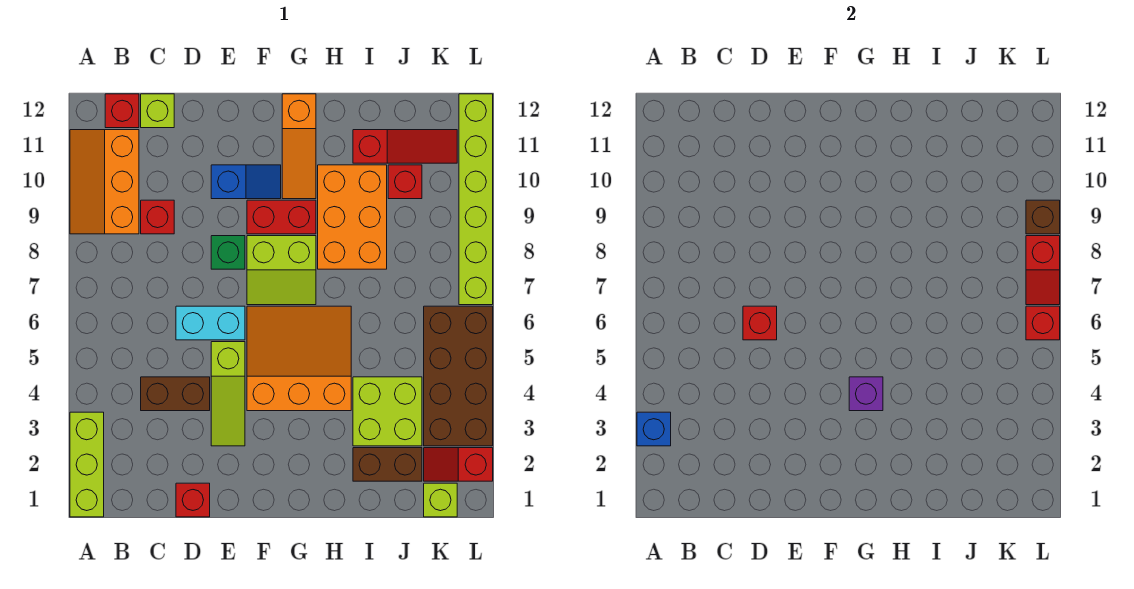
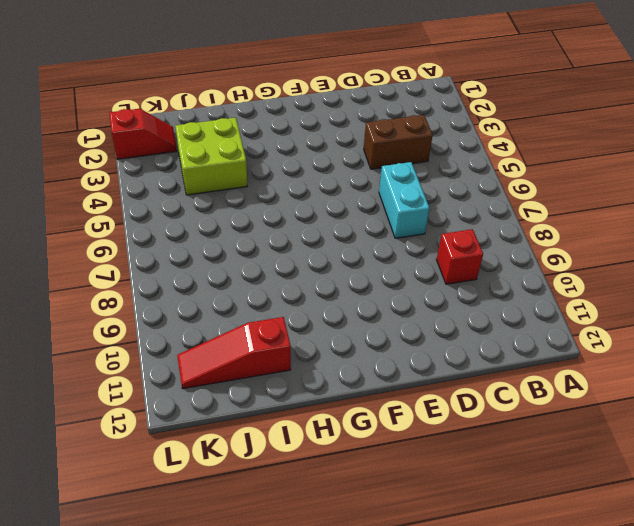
cyan 1x2 brick [379,162,430,238] -> cyan 1x2 brick turned to [176,306,245,340]
none -> lime 1x3 brick [70,412,104,517]
none -> orange 2x3 slope [70,130,139,234]
none -> red 1x1 brick [105,94,139,128]
none -> lime 1x1 brick [141,94,174,128]

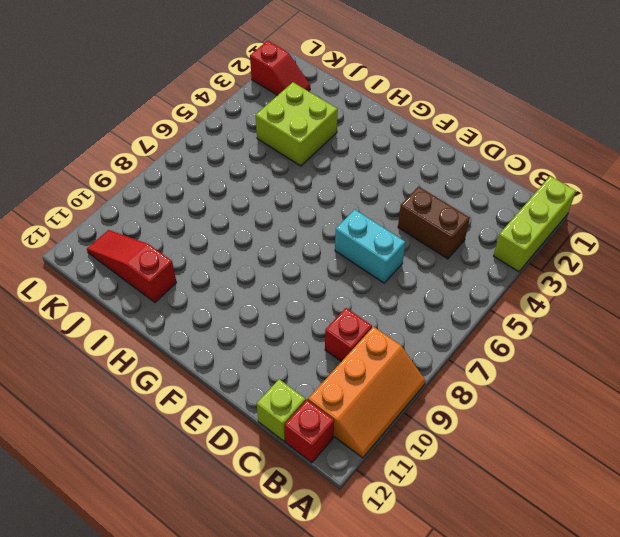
none -> red 1x1 brick [176,483,210,517]
none -> lime 1x3 slope [211,342,245,446]
none -> green 1x1 brick [211,236,245,269]
none -> blue 1x2 slope [211,165,281,199]

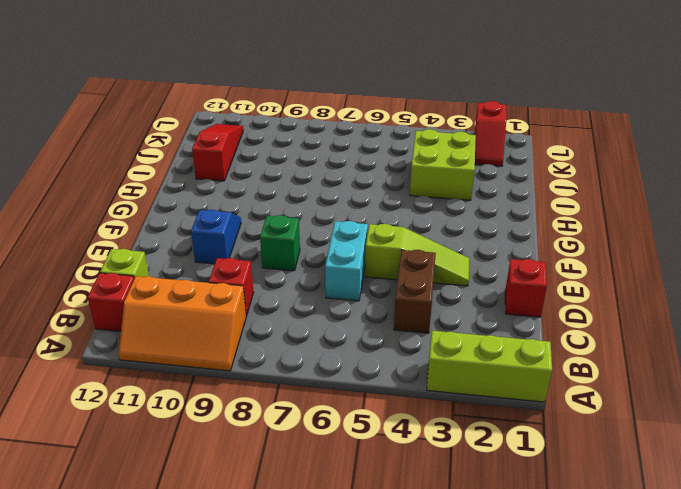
none -> orange 3x3 slope [247,306,351,411]
none -> lime 2x2 slope [247,236,316,305]
none -> red 1x2 brick [247,200,316,234]
none -> orange 1x3 slope [282,94,316,199]

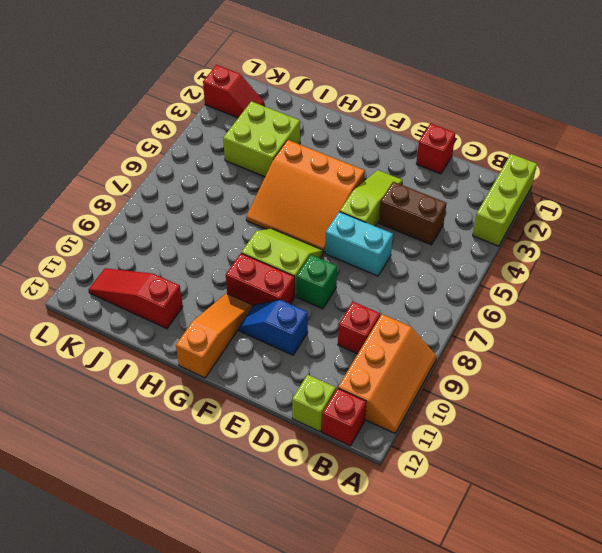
none -> orange 2x3 brick [318,165,387,269]
none -> brown 1x2 brick [353,448,422,481]
none -> red 1x1 brick [388,165,422,199]
none -> lime 1x1 brick [424,483,457,517]

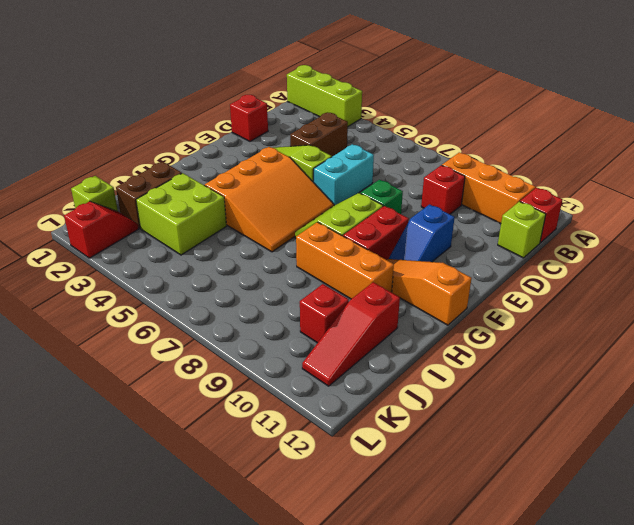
orange 1x3 brick [296,222,394,299] -> orange 2x3 brick [318,165,387,269]
none -> brown 2x4 brick [424,306,493,446]
none -> lime 1x6 brick [459,94,493,305]
none -> blue 1x1 brick [637,412,671,446]
none -> red 1x1 brick [743,306,777,340]

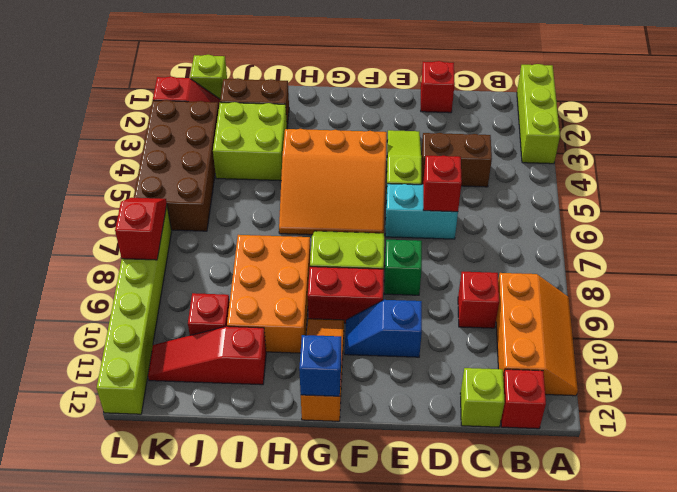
blue 1x1 brick [299,335,341,396] -> blue 1x1 brick moved to [637,412,671,446]
none -> purple 1x1 brick [849,377,883,411]
none -> red 1x1 brick [1026,306,1060,340]
none -> brown 1x1 brick [1026,200,1060,234]

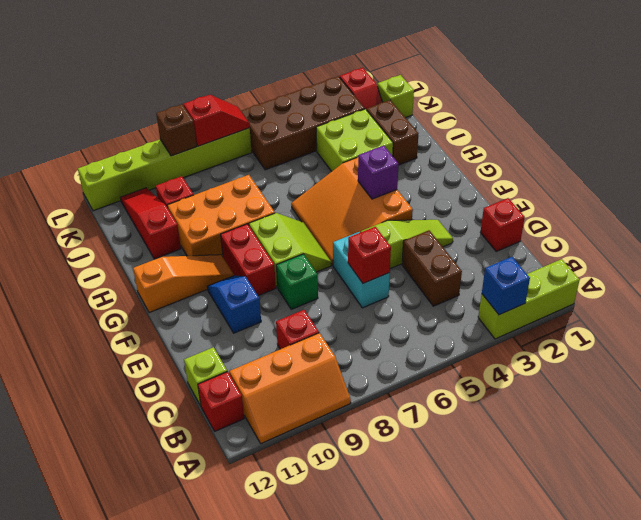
none -> red 1x1 brick [1026,306,1060,340]

